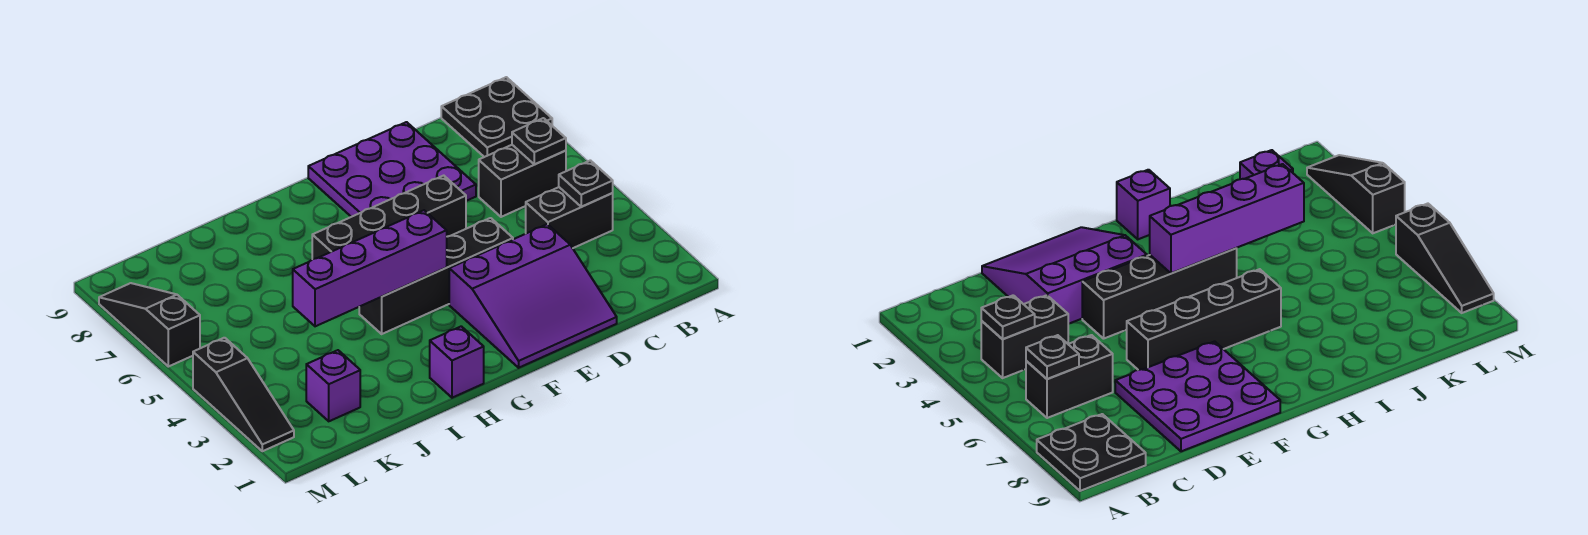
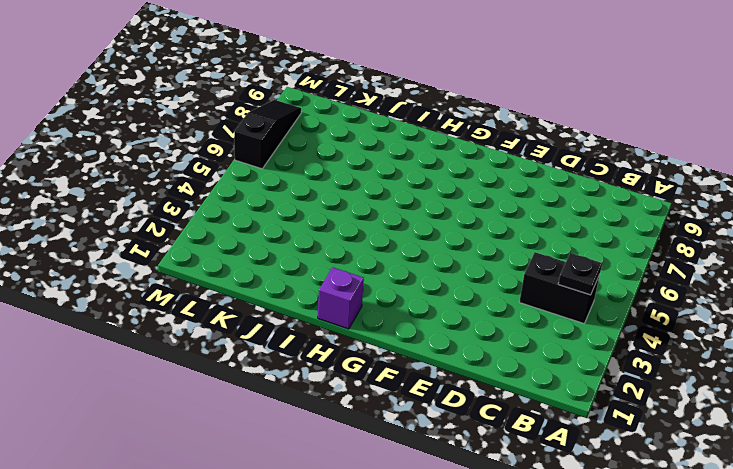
none -> black 2x2 plate [441,77,552,157]
none -> black 1x2 brick [479,145,566,217]
none -> purple 3x3 slope [449,224,617,368]

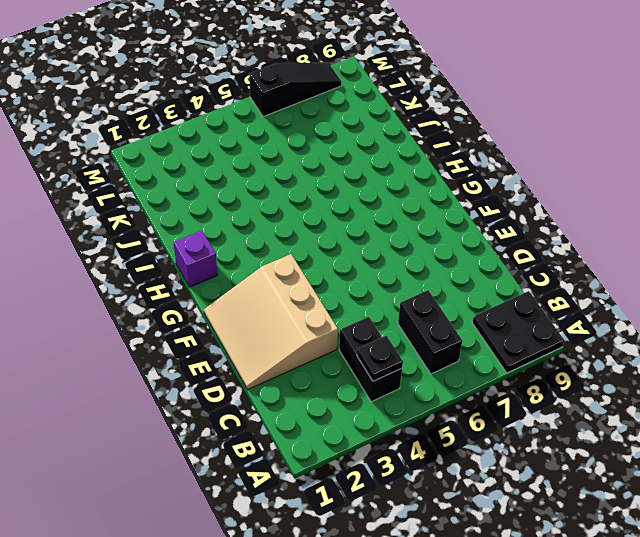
tan 3x3 slope [204,254,338,390] -> purple 3x3 slope [449,224,617,368]
none -> purple 3x3 plate [308,122,476,217]
none -> black 1x4 brick [359,218,513,334]
none -> black 1x4 brick [312,176,466,259]

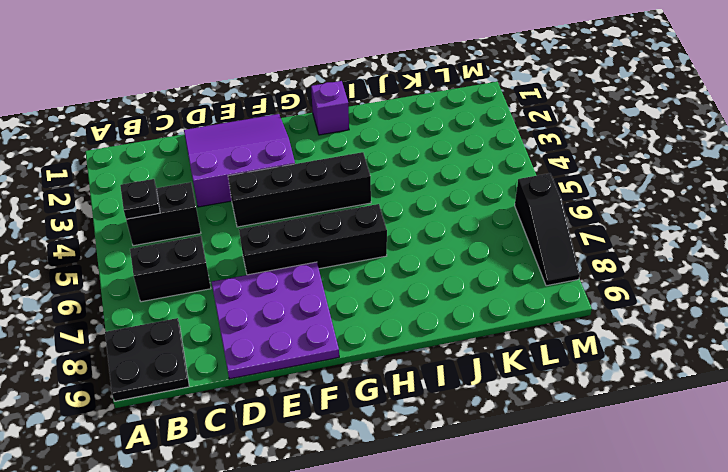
none -> purple 1x1 brick [306,350,360,421]
none -> black 1x3 slope [193,338,294,451]
none -> black 1x1 plate [512,118,566,164]

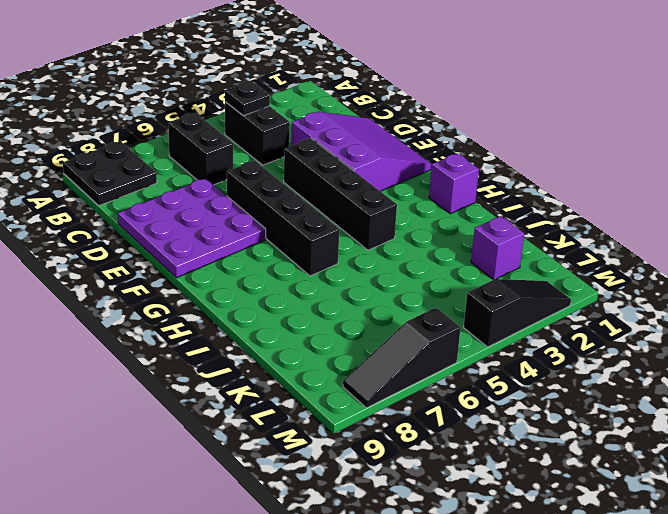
none -> black 1x1 plate [512,118,566,164]
none -> purple 1x4 brick [293,210,447,326]

